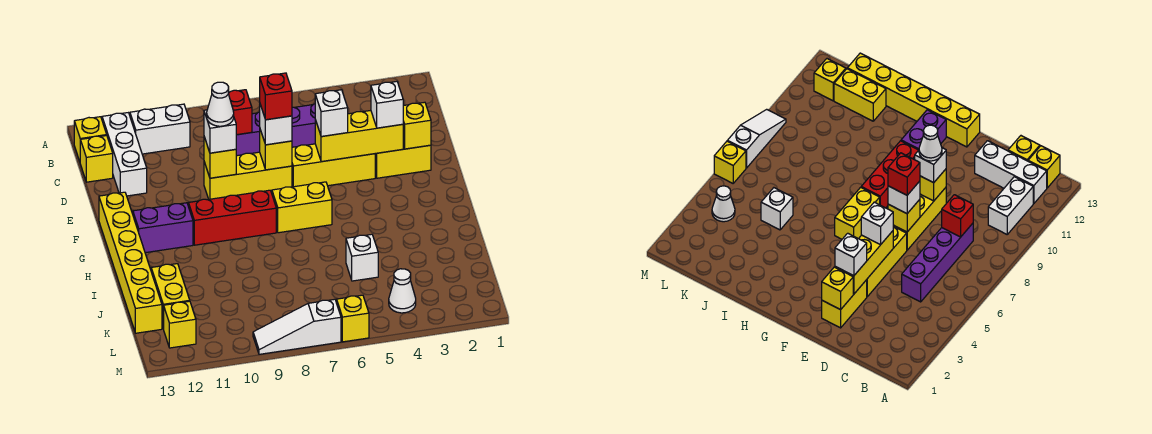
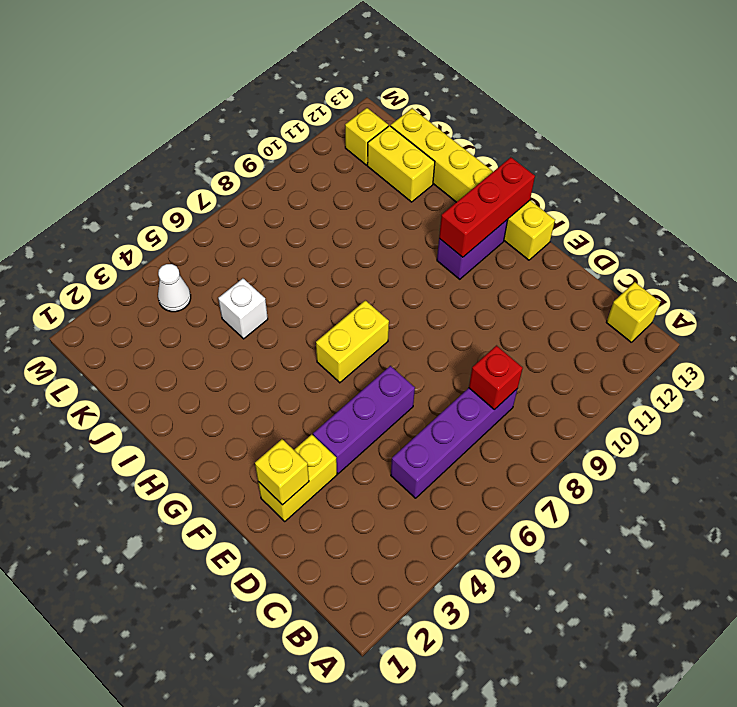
purple 1x3 brick [313,366,415,474] -> yellow 1x3 brick [292,144,375,187]
red 1x3 brick [439,157,535,257] -> red 1x3 brick moved to [188,190,276,245]
none -> white 1x2 brick [130,104,190,154]
none -> white 1x3 brick [102,113,147,196]
none -> yellow 1x1 brick [80,136,113,182]

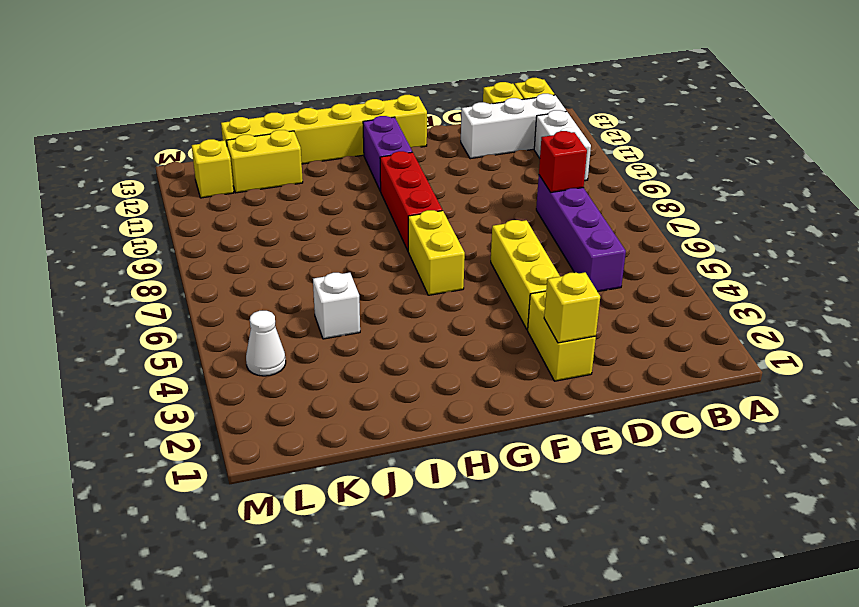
none -> yellow 1x3 brick [204,152,292,199]
none -> yellow 1x1 brick [337,295,369,342]
none -> white 1x3 slope [253,299,341,354]

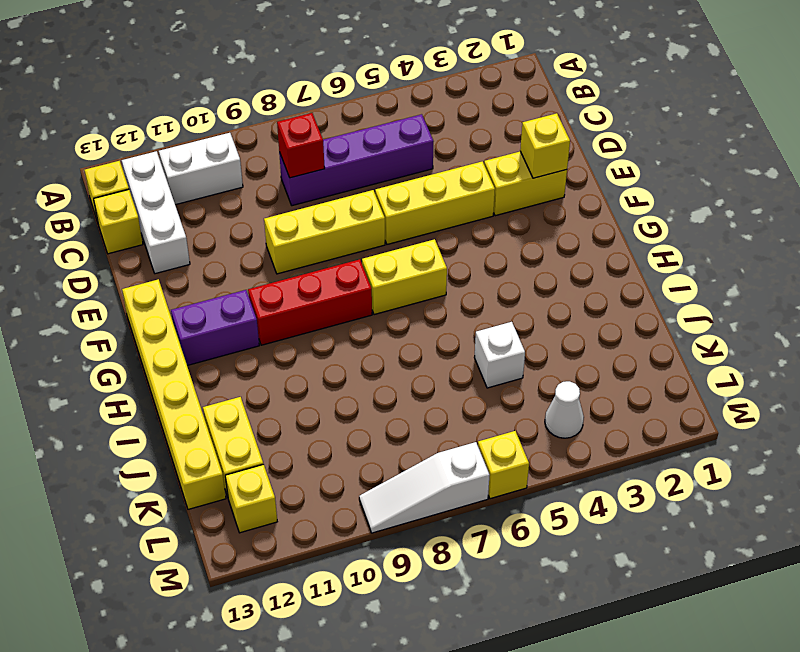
none -> yellow 1x3 brick [315,110,403,162]
none -> yellow 1x1 brick [260,130,292,170]
none -> yellow 1x1 brick [204,137,236,178]

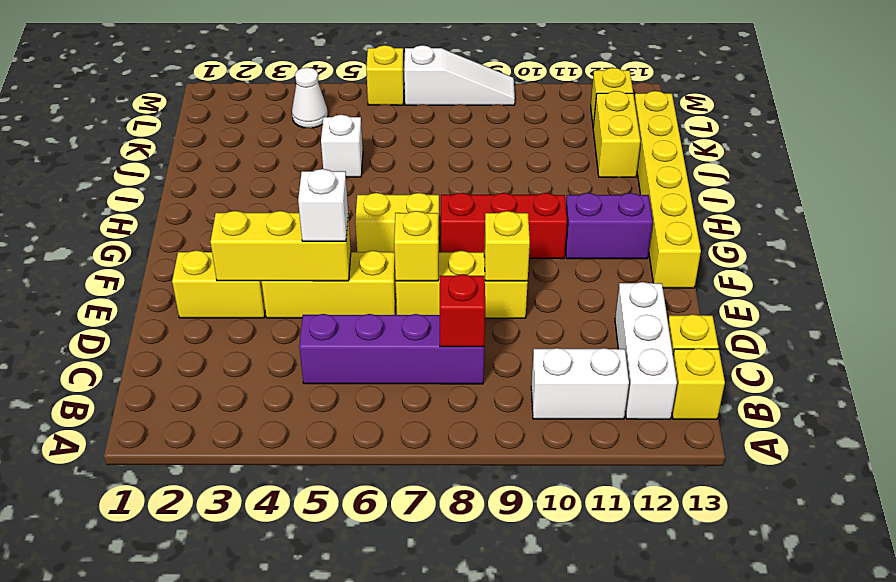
none -> yellow 1x1 brick [403,102,431,149]
none -> white 1x1 brick [371,82,403,128]
none -> white 1x1 brick [260,105,292,145]

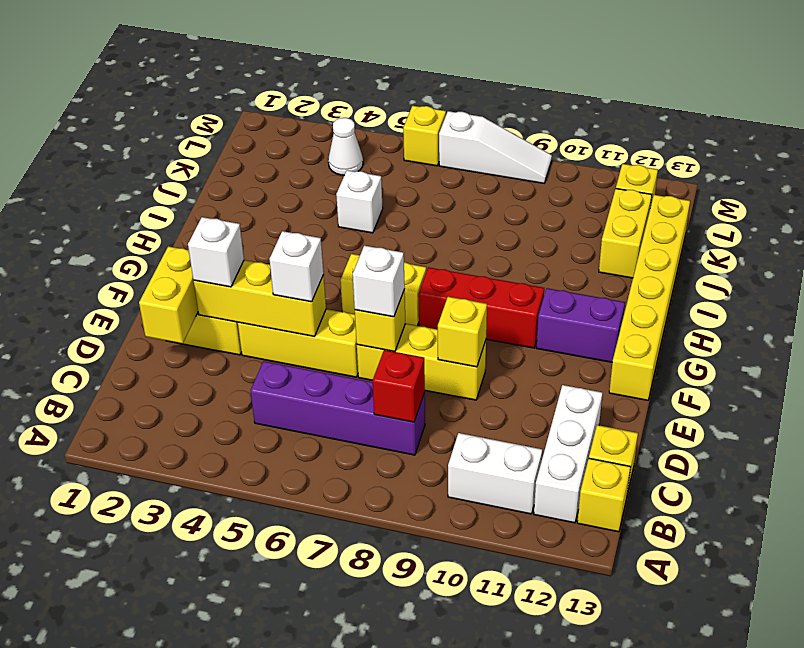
yellow 1x2 brick [139,246,198,344] -> yellow 1x1 brick [403,102,431,149]
none -> white 1x1 brick [204,110,236,153]
none -> red 1x1 brick [260,73,292,120]
none -> white 1x1 cone [207,82,234,126]

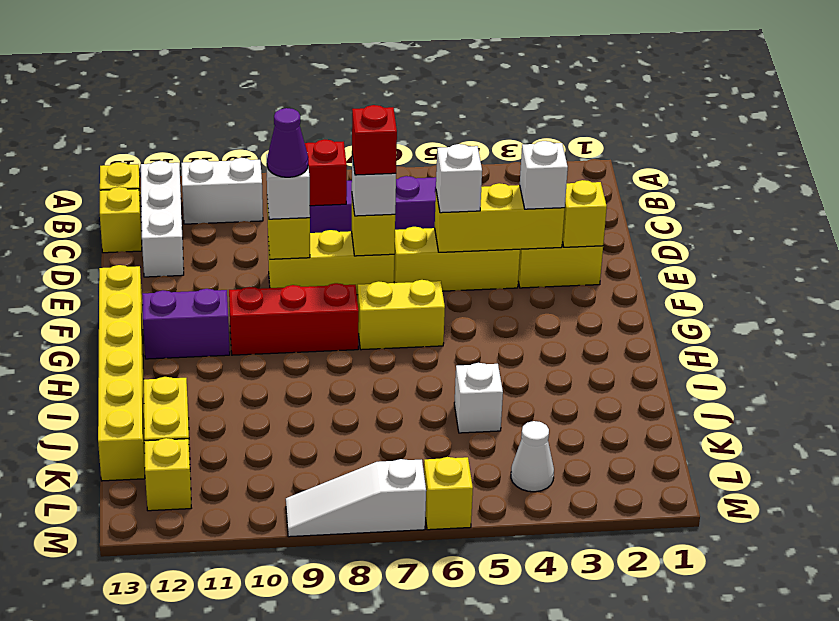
purple 1x1 cone [267,108,308,177] -> white 1x1 cone [207,82,234,126]

